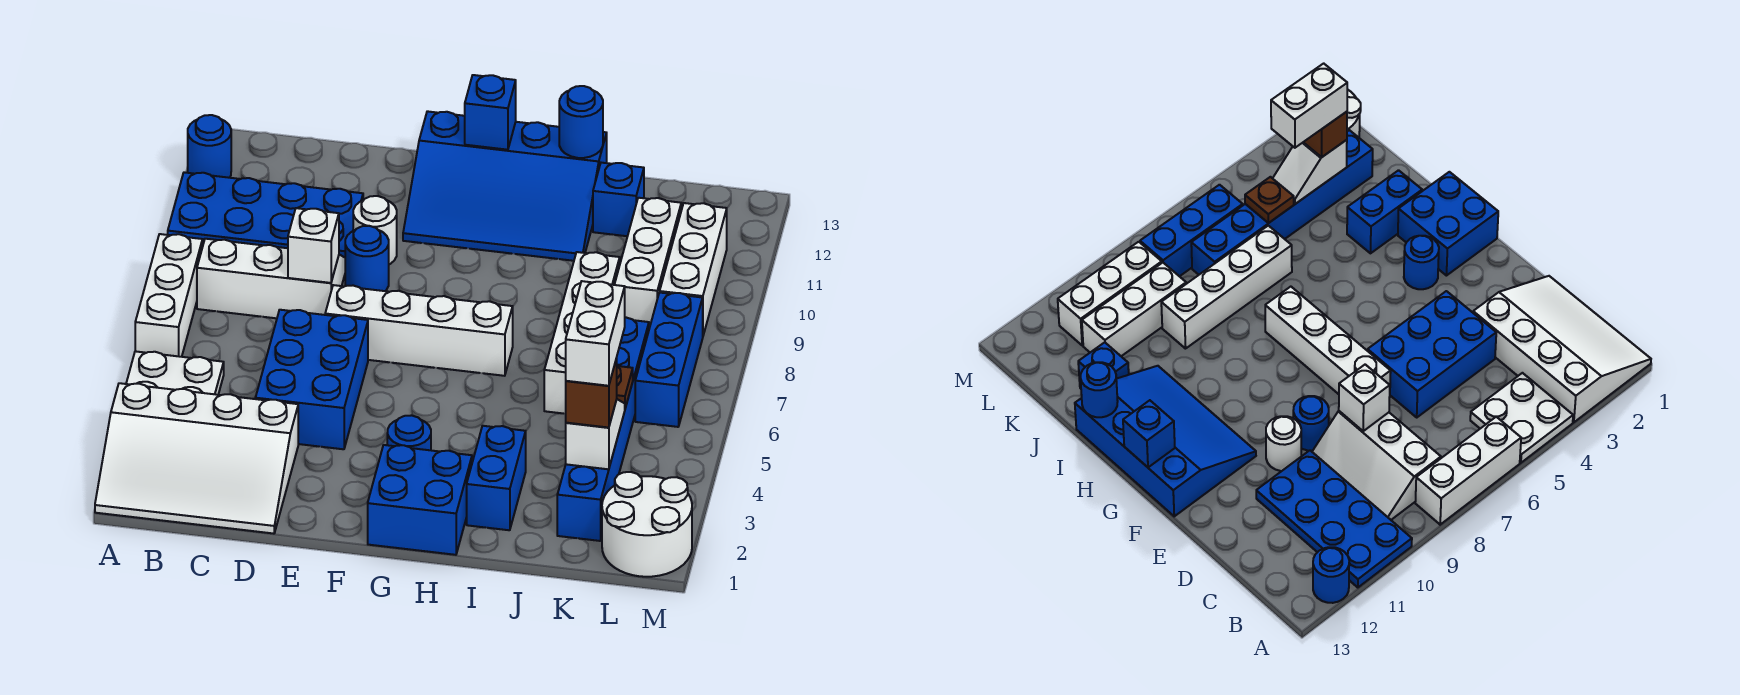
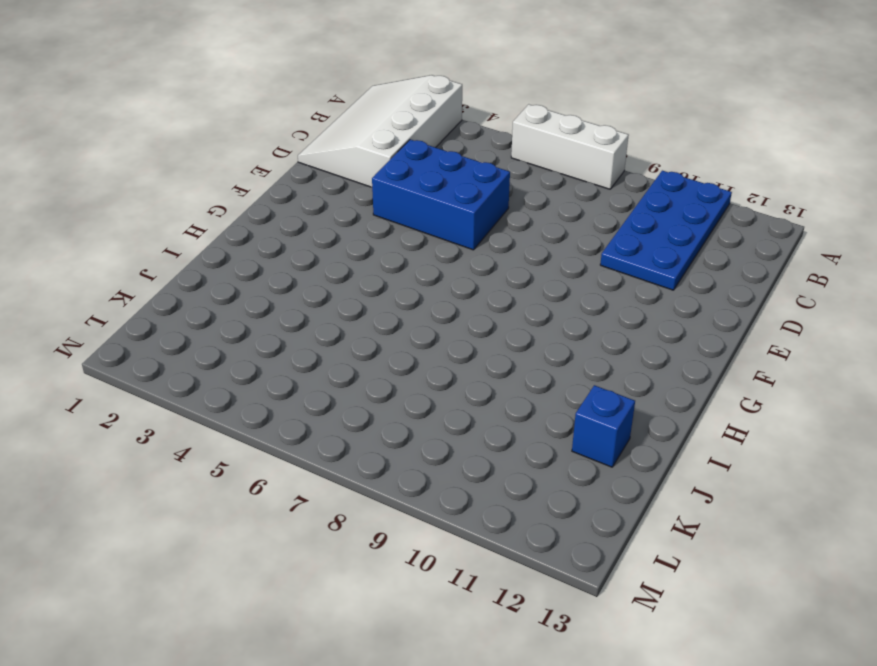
none -> white 2x2 plate [126,351,224,395]
none -> blue 1x1 round brick [188,115,231,178]
none -> white 2x3 slope [197,239,345,318]

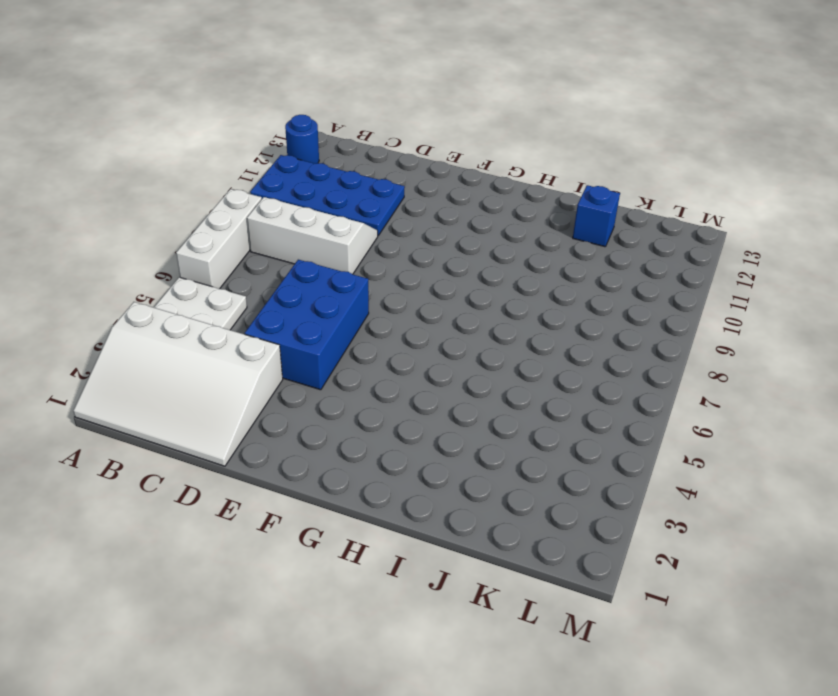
none -> white 1x4 brick [325,285,513,376]
none -> blue 1x1 round brick [345,226,389,291]
none -> white 1x1 round brick [353,196,397,264]

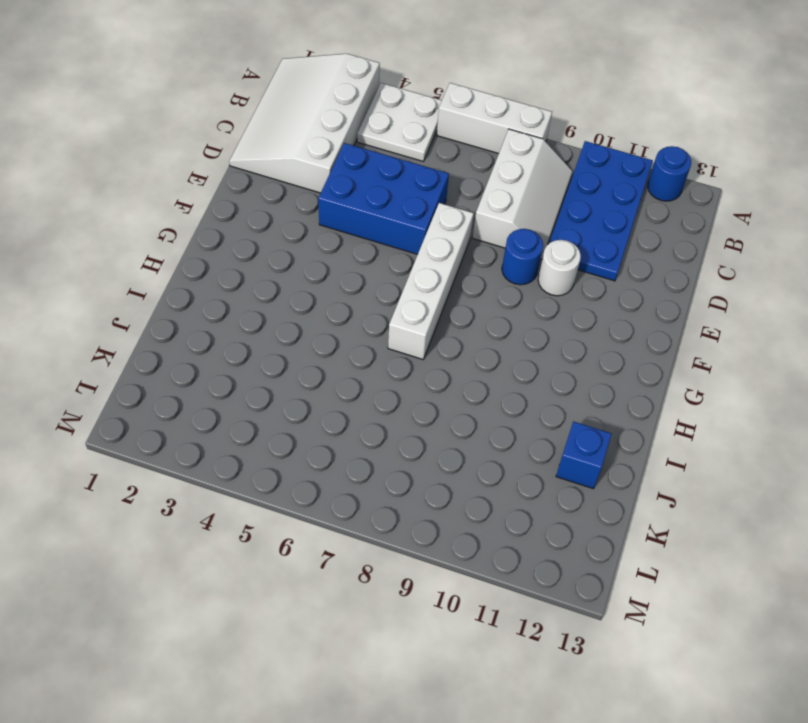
none -> blue 3x4 slope [403,111,607,261]
none -> blue 2x2 brick [368,445,472,555]
none -> blue 1x1 round brick [387,415,431,450]

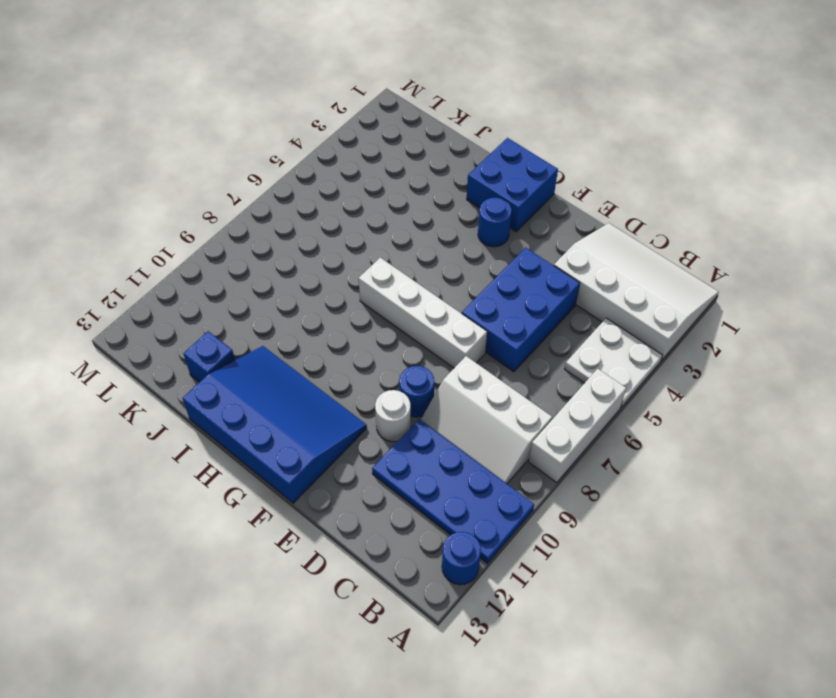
none -> blue 1x2 brick [467,426,526,530]
none -> white 1x4 brick [544,252,620,414]
none -> blue 1x6 brick [557,317,649,541]

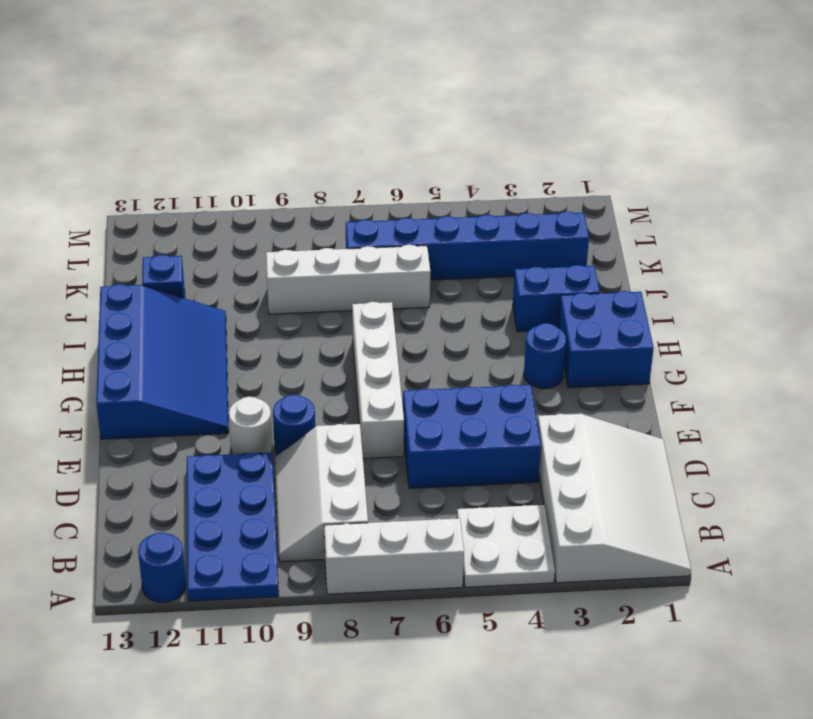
none -> white 1x3 brick [615,198,681,328]
none -> white 2x2 round brick [602,472,692,577]
none -> blue 1x3 brick [635,292,703,427]

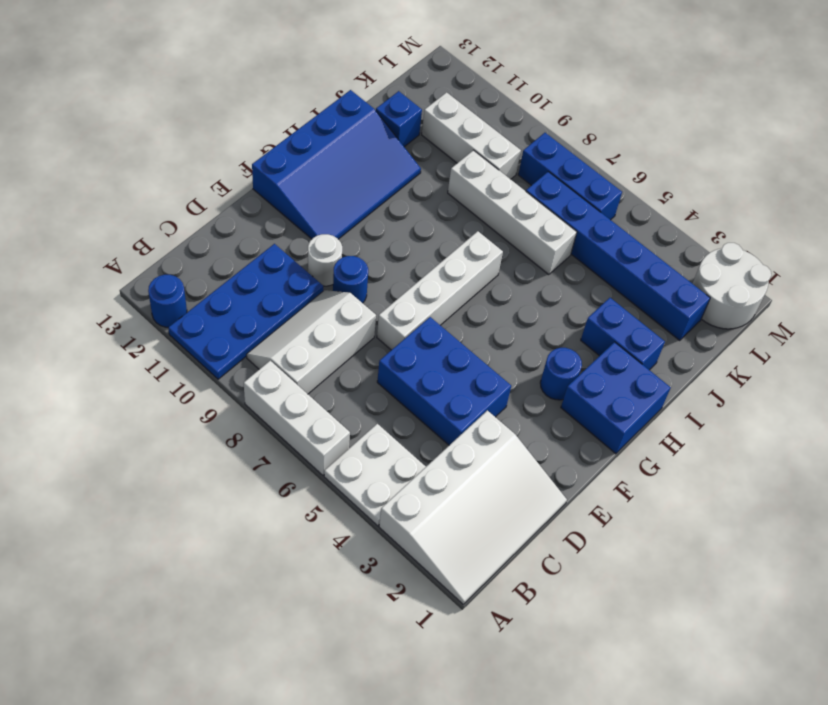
none -> white 1x3 brick [660,203,727,335]
none -> white 1x1 brick [288,208,339,283]
none -> blue 1x1 brick [465,75,516,150]

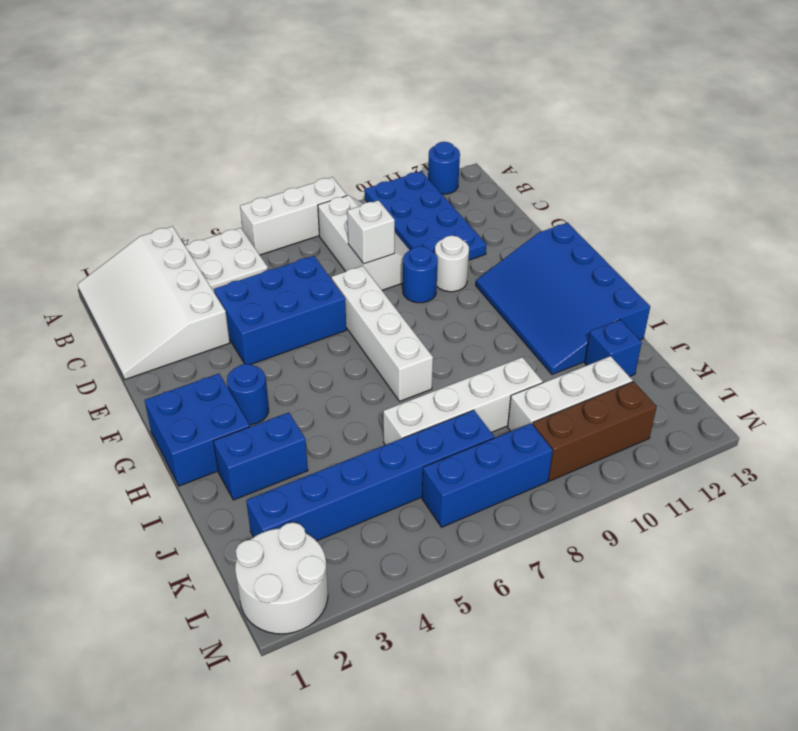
brown 1x3 brick [533,381,657,481] -> white 1x3 brick [660,203,727,335]
none -> blue 1x1 brick [465,75,516,150]
none -> blue 1x1 round brick [559,86,603,158]
none -> white 1x2 slope [566,399,625,469]

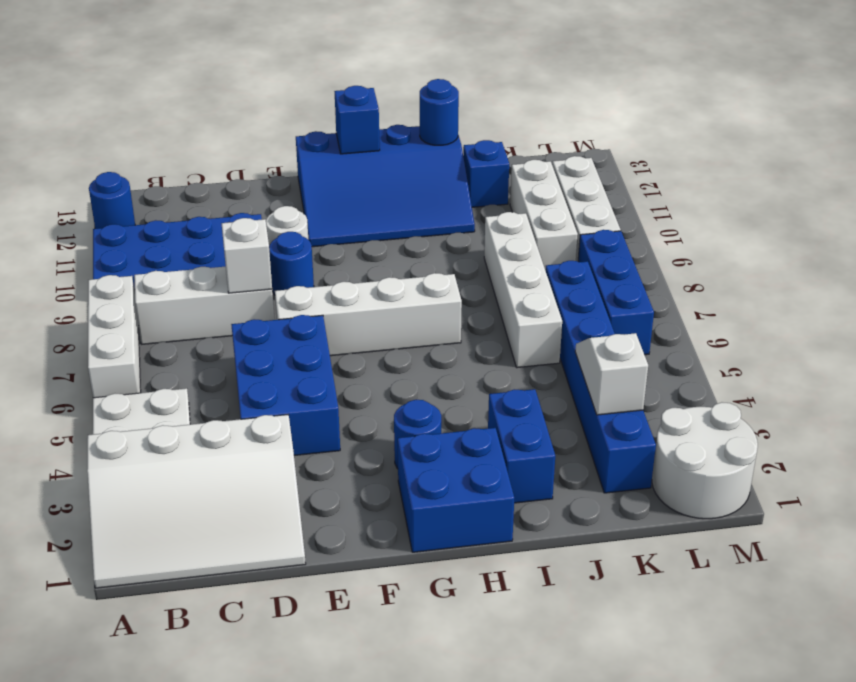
none -> brown 1x1 plate [617,366,633,408]
none -> brown 1x1 brick [566,358,617,428]
none -> white 1x2 brick [566,281,625,386]

